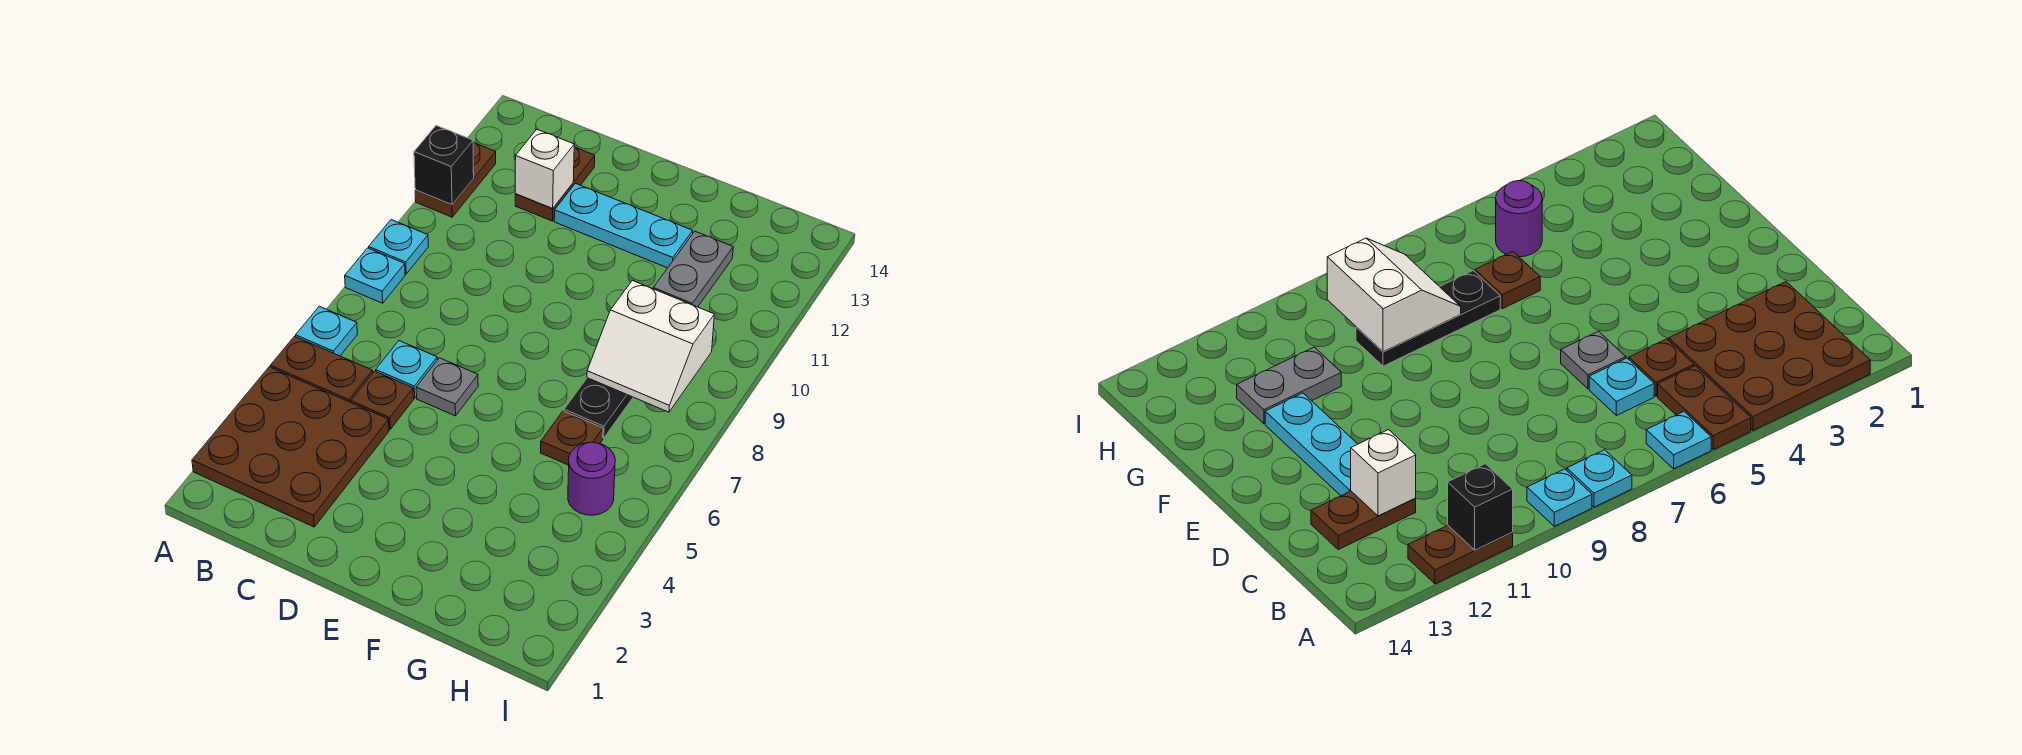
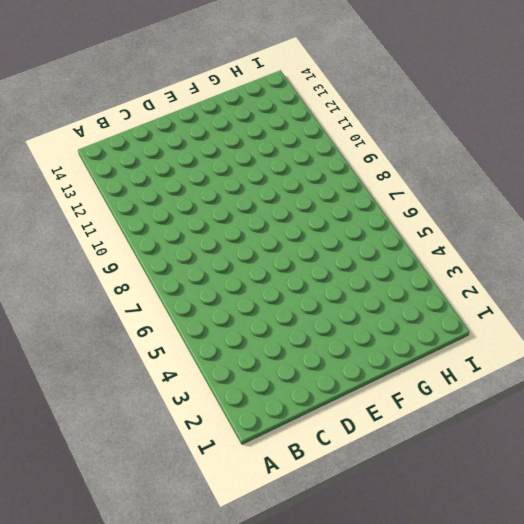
none -> brown 3x3 plate [192,367,389,527]
none -> brown 1x2 plate [270,336,373,402]
none -> cyan 1x1 plate [296,306,357,356]

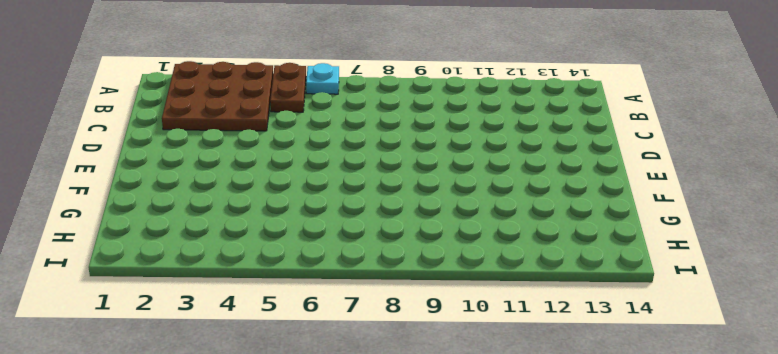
none -> cyan 1x1 plate [345,248,405,303]
none -> cyan 1x1 plate [369,220,428,274]
none -> brown 1x2 plate [415,142,496,217]

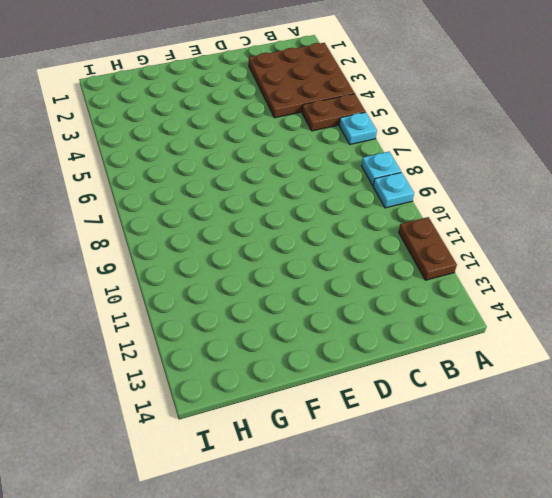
none -> brown 1x1 plate [351,371,414,429]
none -> cyan 1x1 plate [376,341,437,398]
none -> brown 1x2 plate [515,147,595,221]

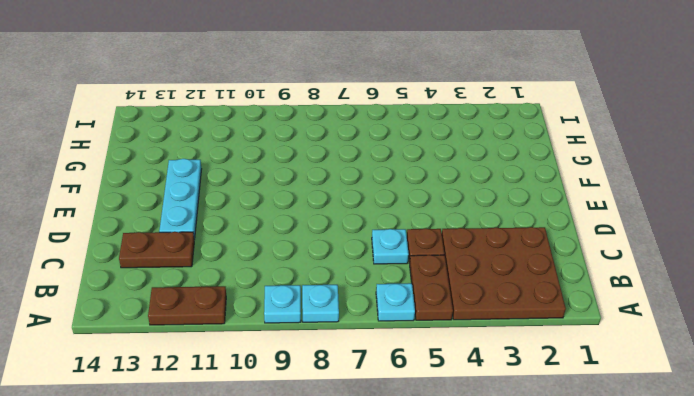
none -> grey 1x1 plate [416,358,478,416]
none -> brown 1x1 plate [541,411,603,465]
none -> black 1x3 plate [564,378,633,438]

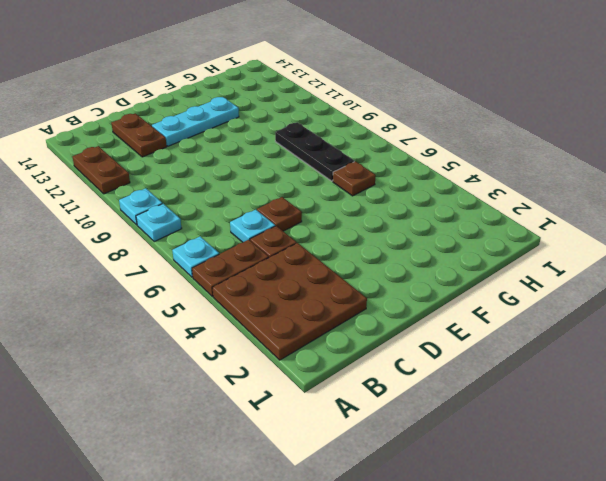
brown 1x1 plate [257,197,302,231] -> grey 1x1 plate [416,358,478,416]
none -> grey 1x2 plate [653,231,733,307]
none -> purple 1x1 round brick [568,442,615,515]
none -> black 1x1 brick [414,126,474,205]

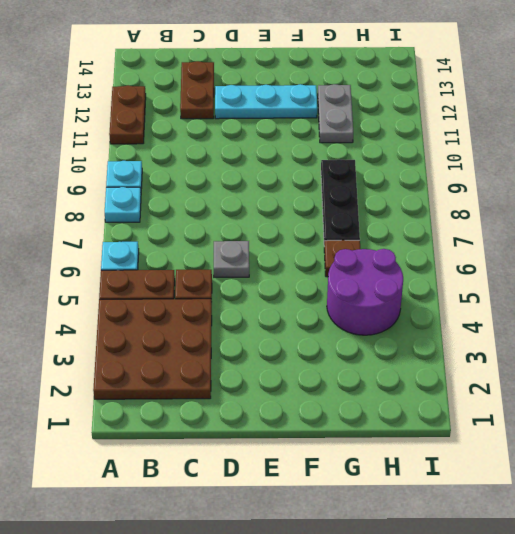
purple 2x2 round brick [327,249,403,335] -> purple 1x1 round brick [568,442,615,515]
none -> cyan 1x1 plate [376,341,437,398]
none -> black 1x1 brick [414,126,474,205]
none -> white 1x1 brick [515,129,574,209]

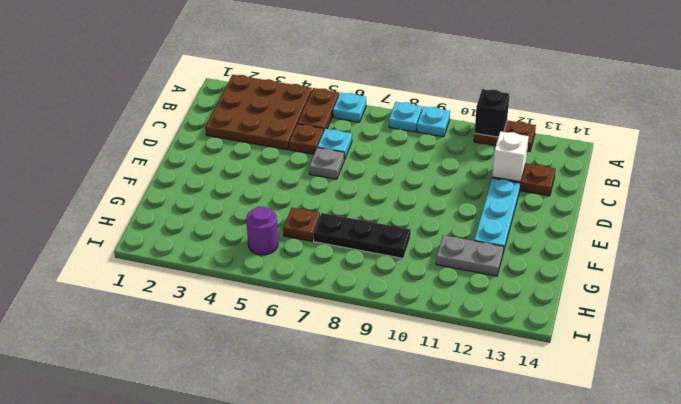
none -> white 2x2 slope [587,281,714,412]

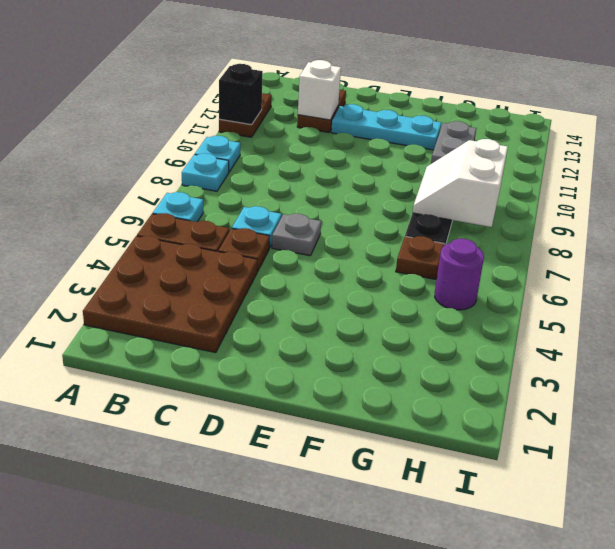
white 2x2 slope [413,139,508,227] -> white 2x2 slope turned to [587,281,714,412]

